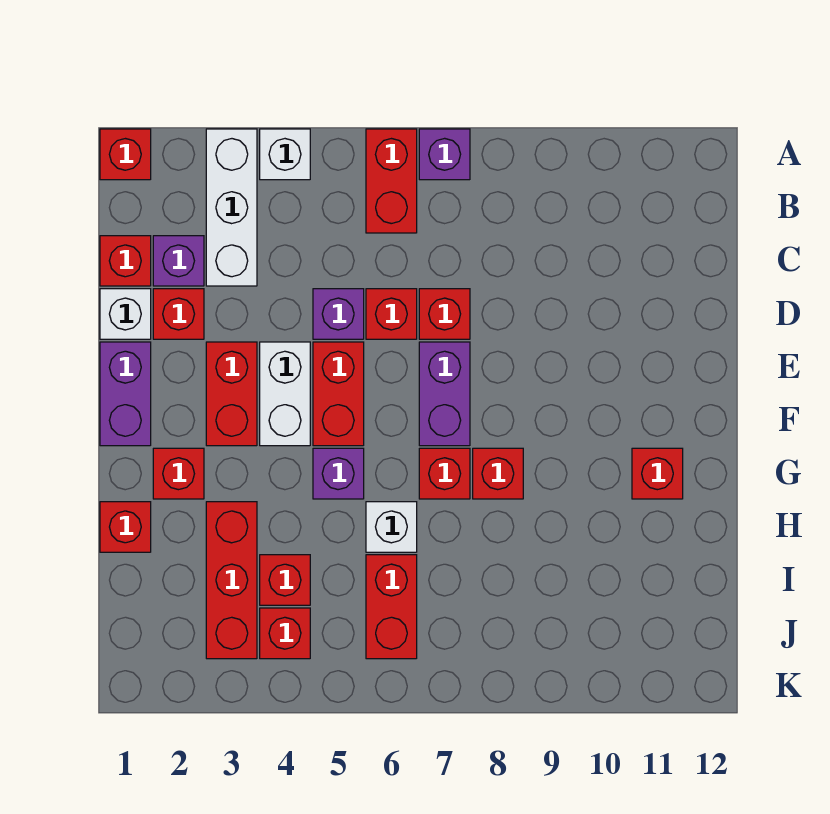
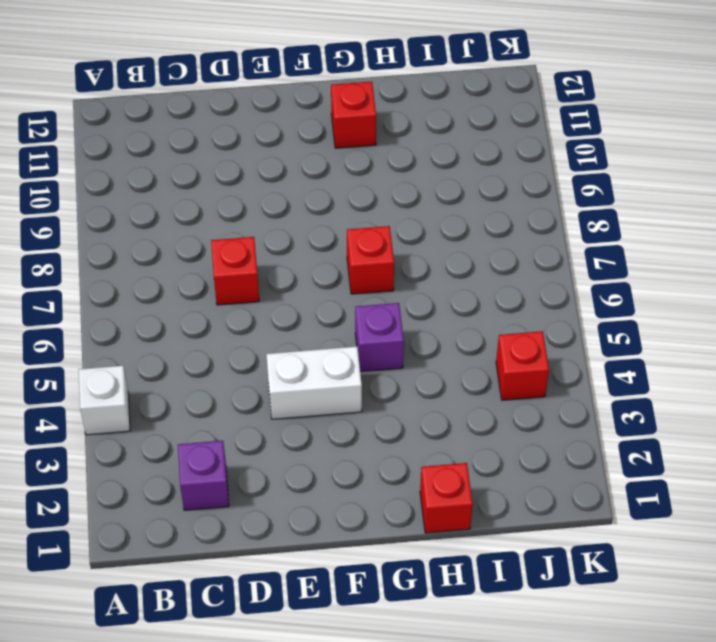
none -> red 1x1 brick [100,129,151,180]
none -> white 1x3 brick [206,129,257,286]
none -> red 1x2 brick [366,129,417,233]

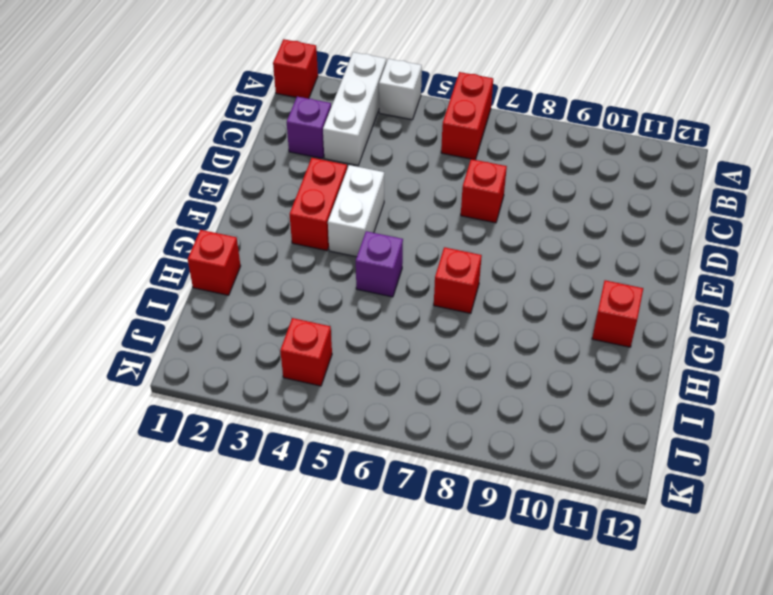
none -> purple 1x1 brick [419,129,470,180]
none -> red 1x1 brick [100,236,151,286]
none -> white 1x1 brick [100,289,151,339]

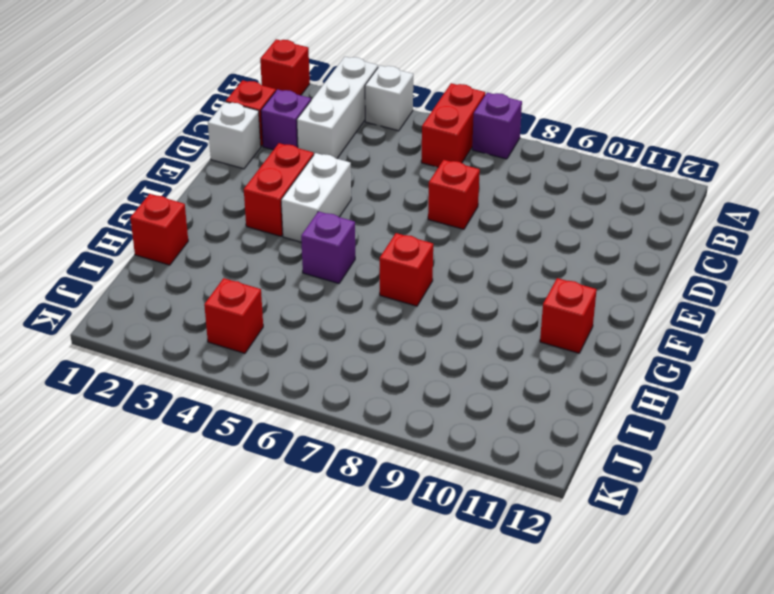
none -> red 1x1 brick [153,289,204,339]
none -> purple 1x1 brick [313,289,364,339]
none -> red 1x1 brick [366,289,417,339]

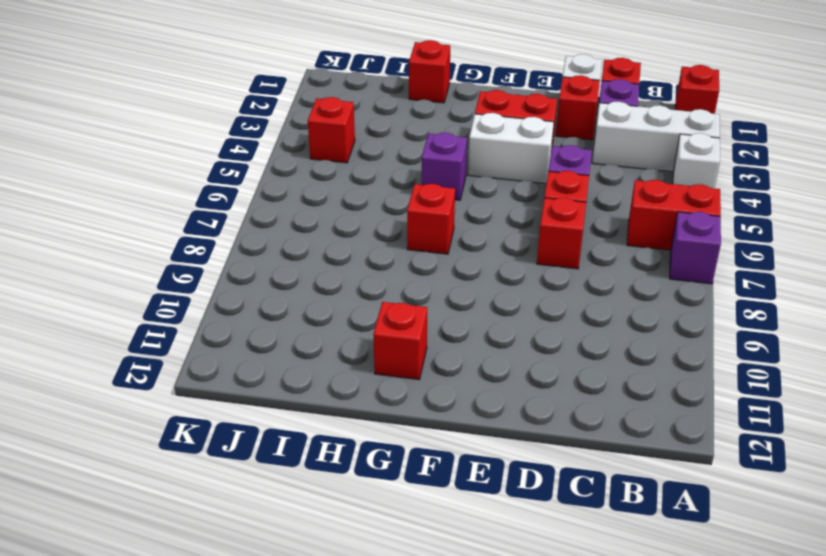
none -> purple 1x2 brick [100,342,151,446]
none -> red 1x2 brick [313,342,364,446]
none -> purple 1x2 brick [419,342,470,446]

